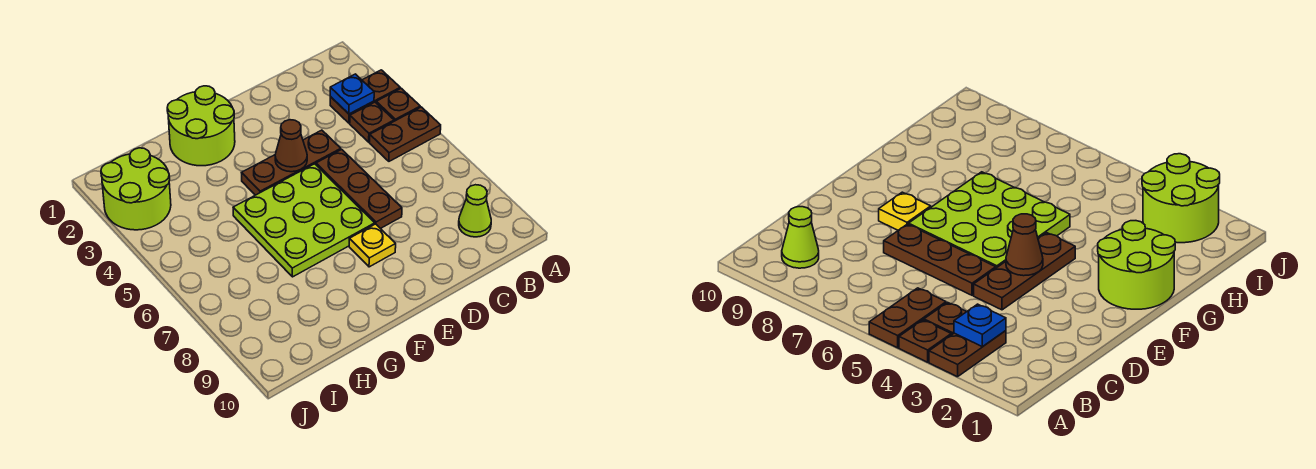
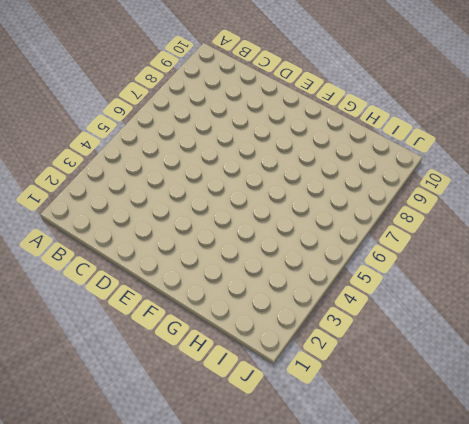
none -> brown 1x2 plate [330,70,400,123]
none -> brown 1x1 plate [376,88,420,121]
none -> brown 1x2 plate [370,107,441,161]

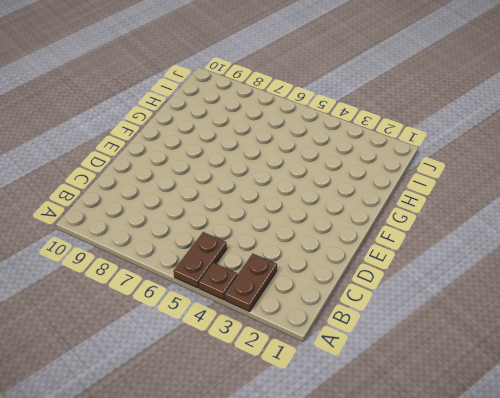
none -> brown 1x1 plate [350,102,394,142]
none -> lime 1x1 cone [459,185,491,237]
none -> brown 1x3 plate [242,130,341,195]

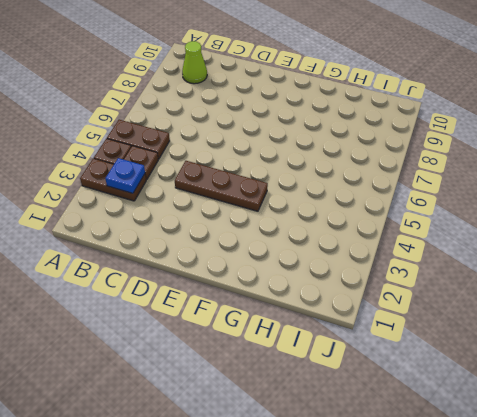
none -> brown 1x3 plate [316,149,402,229]
none -> lime 3x3 plate [233,164,375,277]
none -> yellow 1x1 plate [349,224,396,267]

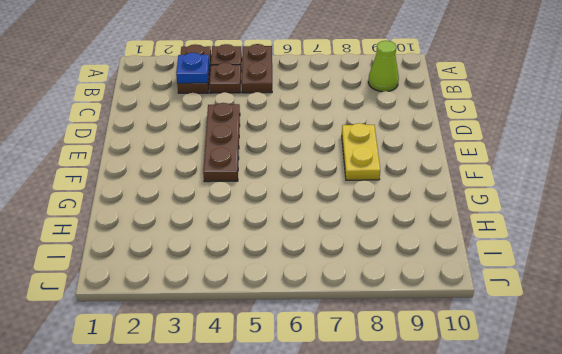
yellow 1x2 plate [342,123,380,180] -> yellow 1x1 plate [349,224,396,267]
none -> brown 1x3 plate [316,149,402,229]
none -> lime 3x3 plate [233,164,375,277]
none -> lime 2x2 round brick [167,86,235,166]

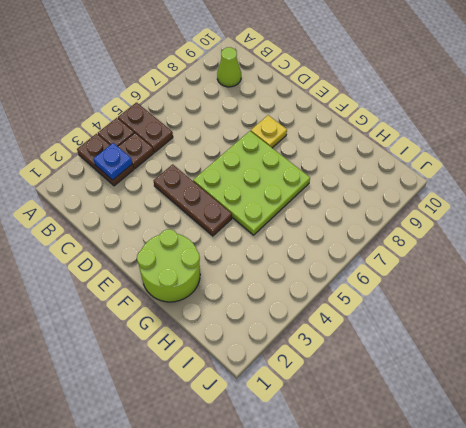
none -> brown 1x3 plate [316,149,402,229]
none -> lime 2x2 round brick [101,148,171,230]
none -> brown 1x1 cone [275,120,307,172]

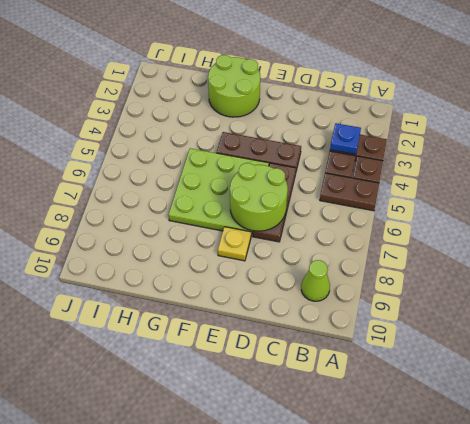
lime 2x2 round brick [230,163,288,231] -> lime 2x2 round brick moved to [101,148,171,230]
none -> brown 1x1 cone [275,120,307,172]

